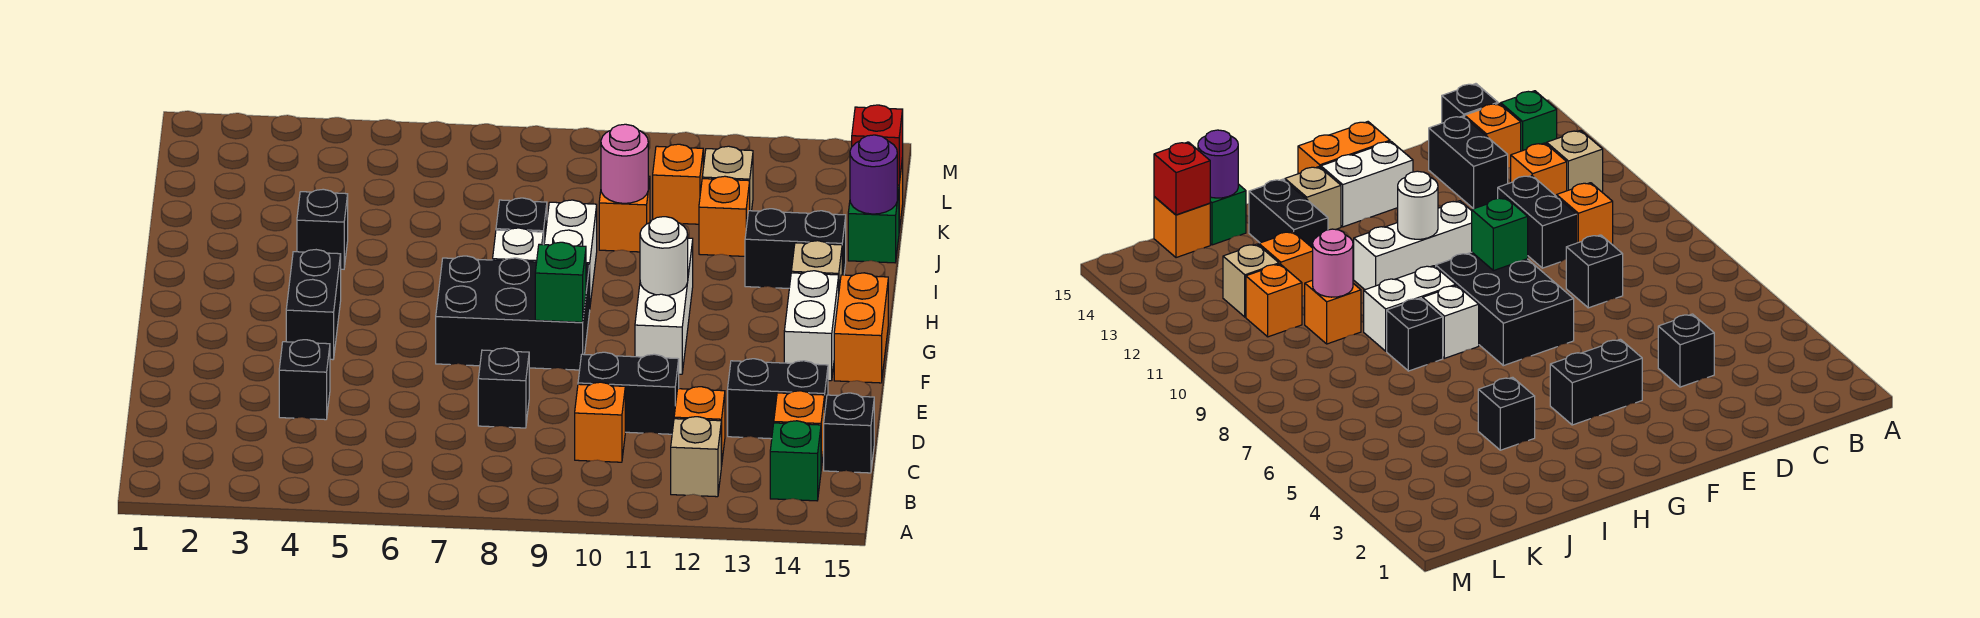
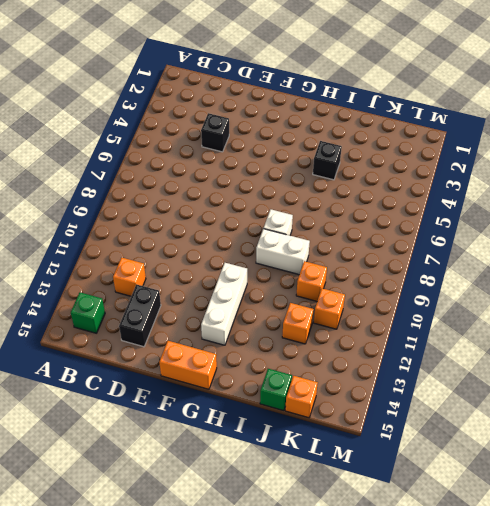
white 1x3 brick [201,263,247,345] -> white 1x3 brick turned to [635,238,693,374]
none -> tan 1x1 brick [671,417,721,497]
none -> orange 1x1 brick [575,382,625,462]
none -> orange 1x1 brick [774,391,825,468]
none -> black 1x1 brick [824,393,874,473]

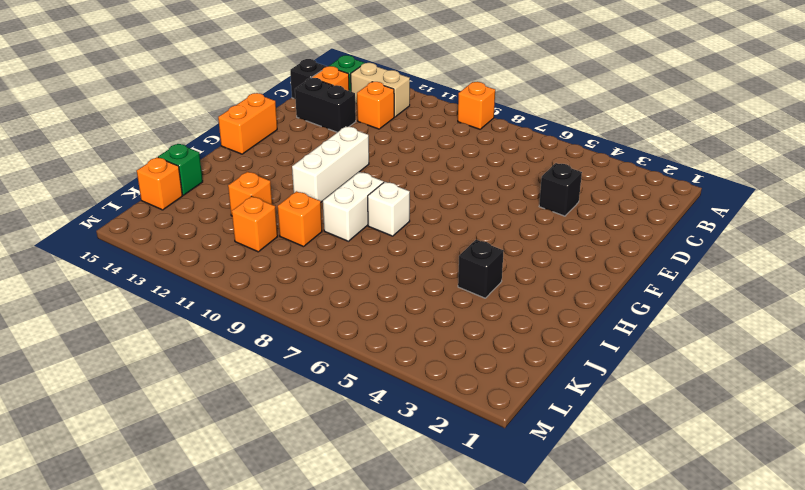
orange 1x1 brick [458,82,495,129] -> orange 1x1 brick moved to [575,382,625,462]
tan 1x2 brick [351,63,410,117] -> tan 1x1 brick [671,417,721,497]
none -> black 1x1 brick [478,348,529,428]
none -> black 1x2 brick [578,352,679,434]
none -> black 1x2 brick [286,250,341,360]
none -> black 2x3 brick [436,256,590,370]

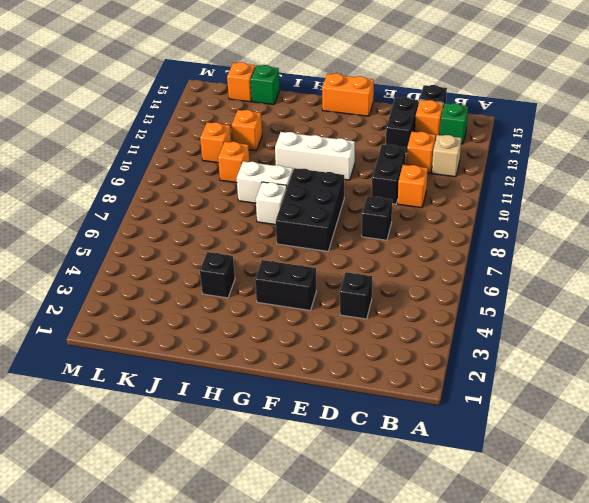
none -> white 1x2 brick [784,271,839,381]
none -> tan 1x1 brick [791,241,842,288]
none -> black 1x1 brick [496,198,547,244]
none -> black 1x2 brick [745,209,846,288]

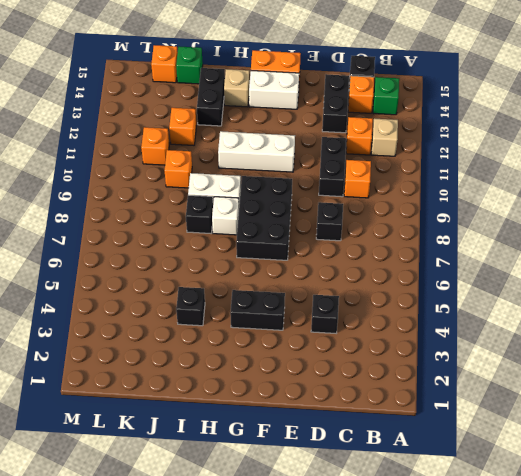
none -> tan 1x1 brick [702,146,753,211]
none -> green 1x1 brick [535,242,586,322]
none -> white 1x1 round brick [640,217,688,295]
none -> pink 1x1 round brick [601,124,648,203]

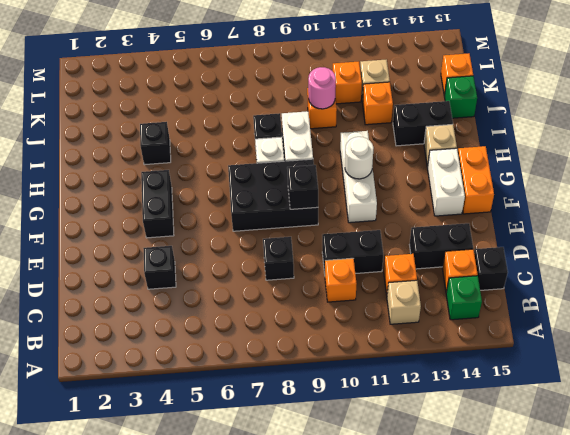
black 1x1 brick [287,165,318,209] -> green 1x1 brick [535,242,586,322]
none -> purple 1x1 round brick [850,135,897,214]
none -> red 1x1 brick [852,105,903,185]

